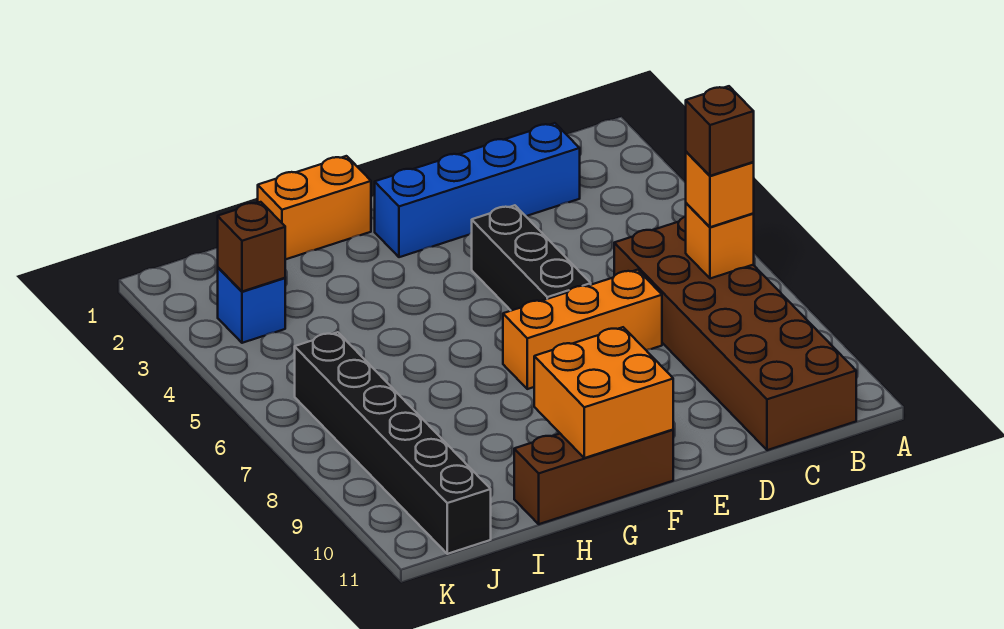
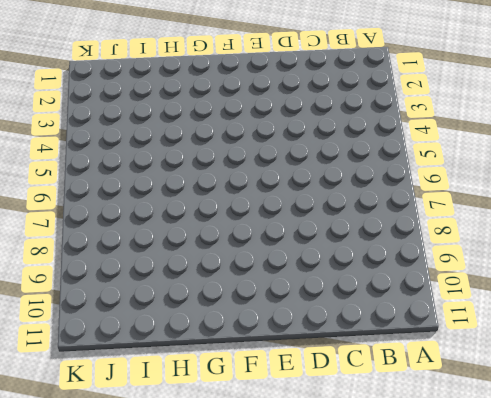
none -> brown 2x6 brick [614,217,856,450]
none -> blue 1x4 brick [375,123,580,257]
none -> orange 1x3 brick [503,270,662,389]

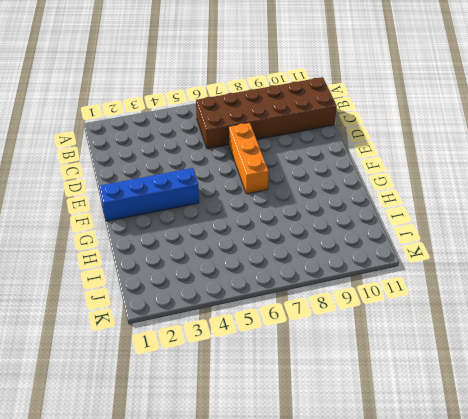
blue 1x4 brick [99,168,199,221] -> blue 1x4 brick turned to [375,123,580,257]
none -> black 1x3 brick [472,205,591,311]
none -> brown 1x3 brick [514,430,673,524]
none -> orange 1x2 brick [258,156,371,260]

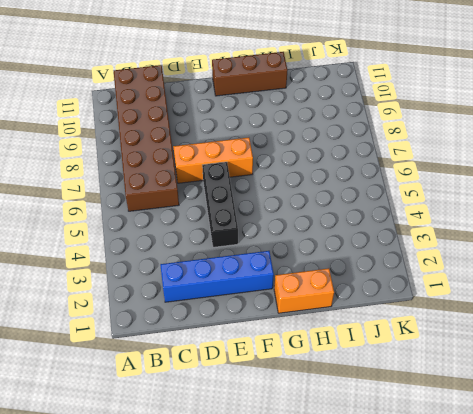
none -> blue 1x1 brick [218,268,285,343]
none -> black 1x6 brick [295,332,491,554]
none -> orange 1x1 brick [686,203,754,279]

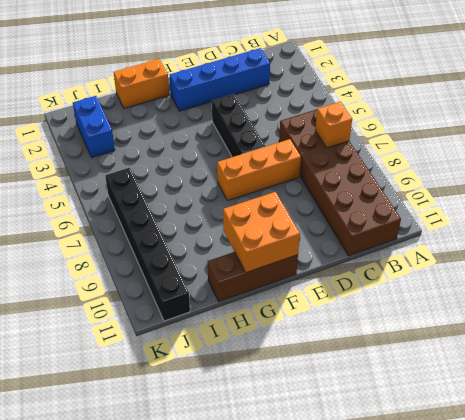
blue 1x2 brick [73,96,115,157] -> blue 1x1 brick [218,268,285,343]
none -> brown 1x1 brick [218,202,285,292]
none -> orange 1x1 brick [686,152,754,227]
none -> brown 1x1 brick [686,86,754,176]

